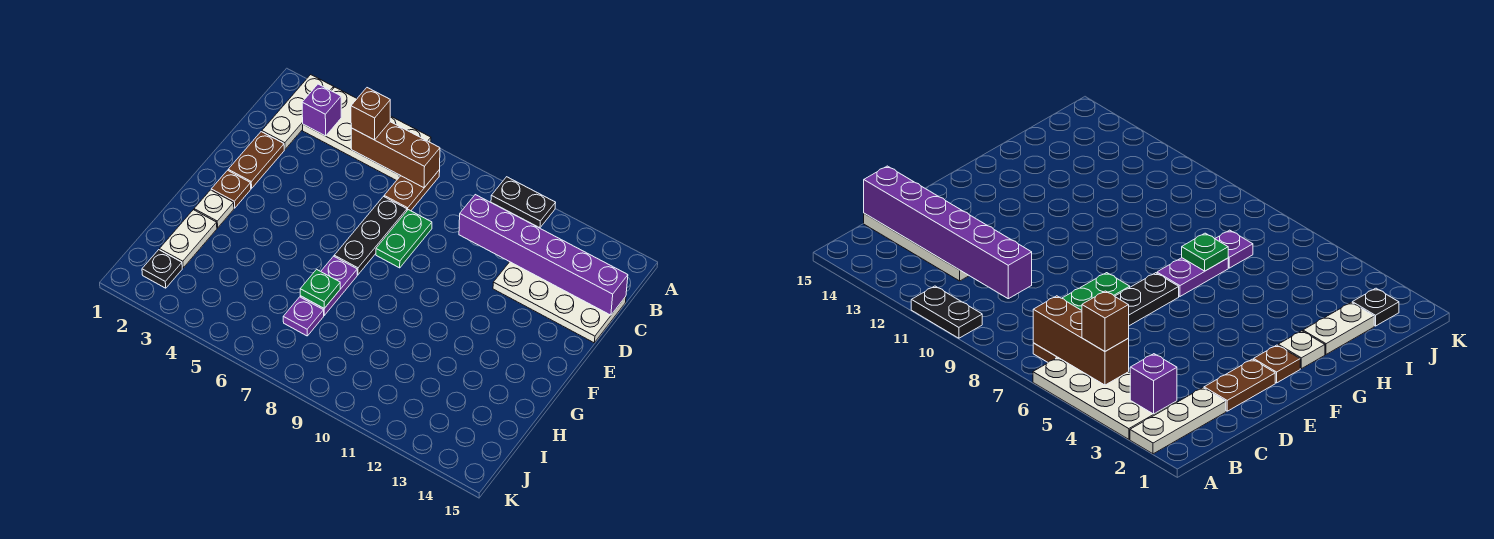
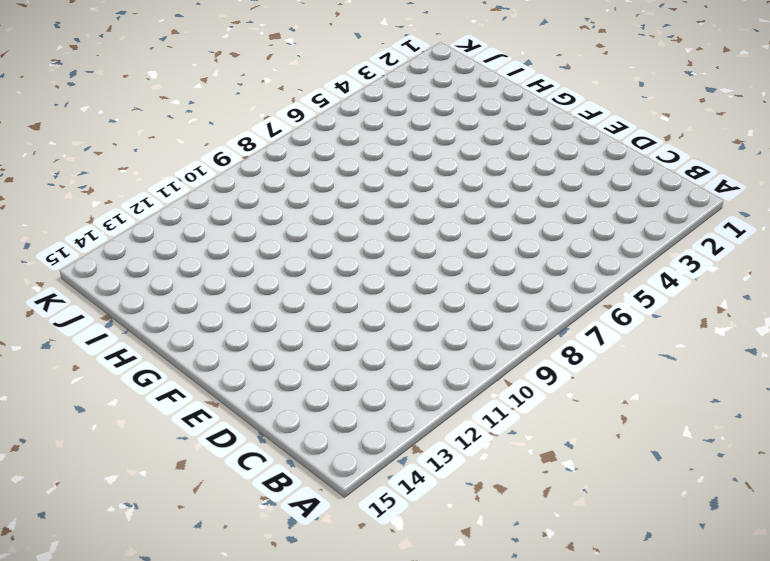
none -> white 1x3 plate [262,75,334,149]
none -> white 2x4 plate [303,87,431,181]
none -> black 1x2 plate [491,177,556,228]

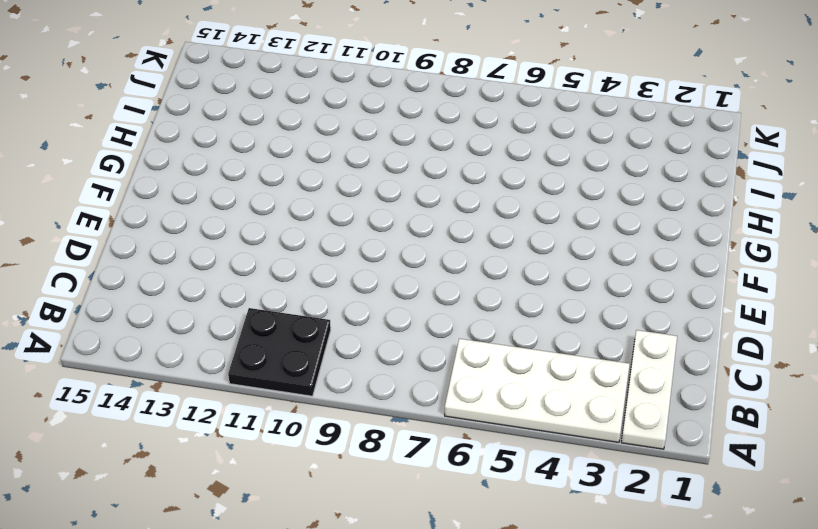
black 2x2 plate [228,308,331,396] -> black 1x2 plate [491,177,556,228]
none -> brown 1x2 plate [384,170,440,211]
none -> white 2x4 plate [493,262,626,343]
none -> brown 1x2 plate [228,132,284,188]

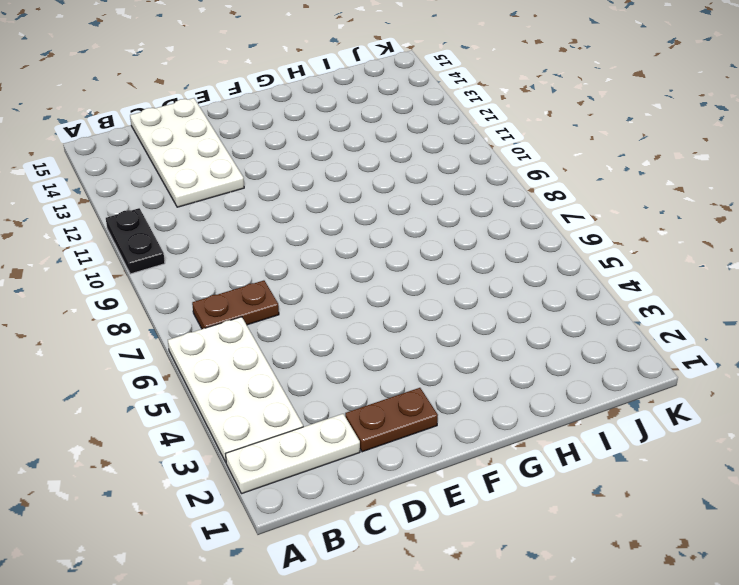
none -> black 1x3 plate [334,197,407,275]
none -> green 1x2 plate [376,210,432,268]
none -> brown 1x1 plate [211,170,251,208]

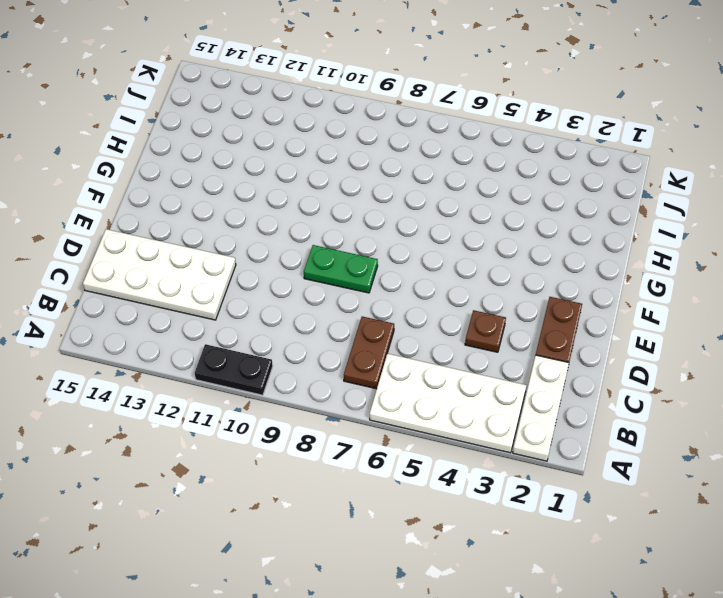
brown 1x1 plate [465,310,506,352] -> brown 1x1 plate moved to [211,170,251,208]
green 1x2 plate [304,245,378,293] -> green 1x2 plate turned to [376,210,432,268]
none -> black 1x3 plate [334,197,407,275]
none -> white 1x1 plate [194,190,234,228]
none -> purple 1x2 plate [300,256,357,315]

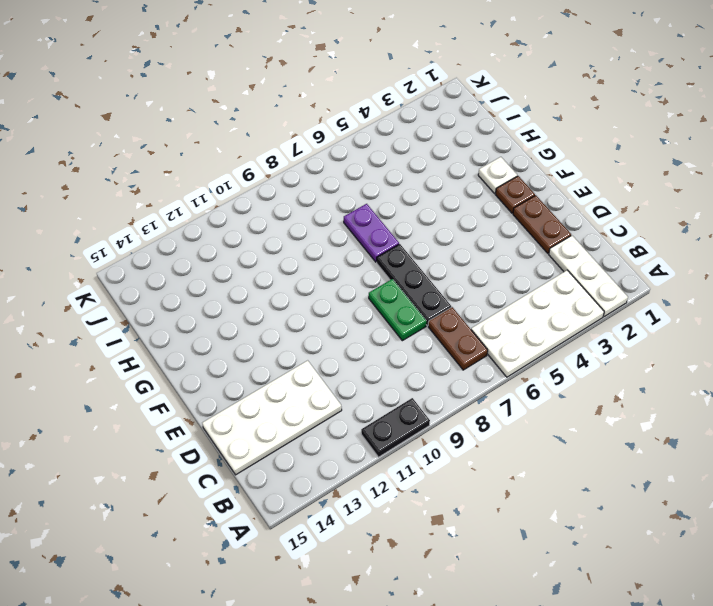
none -> white 1x2 plate [160,210,217,268]
none -> purple 1x1 plate [283,297,324,336]
none -> black 1x1 plate [142,250,182,288]

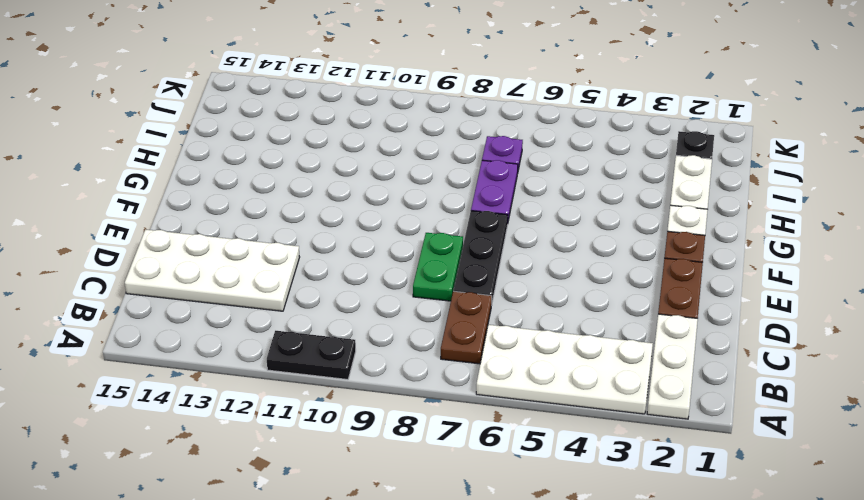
none -> purple 1x1 brick [302,84,341,136]
none -> brown 1x3 brick [351,122,440,188]
none -> purple 1x6 brick [459,195,628,315]

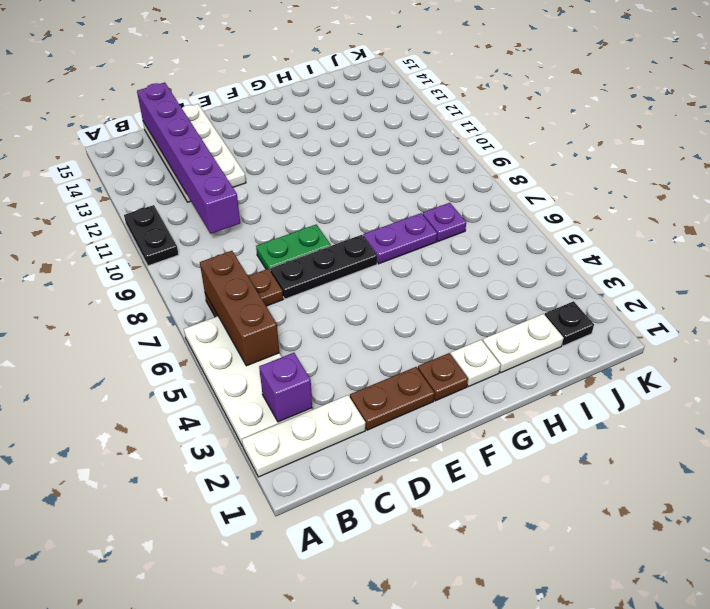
none -> green 1x1 plate [300,269,340,308]
none -> brown 1x1 brick [351,88,390,140]

